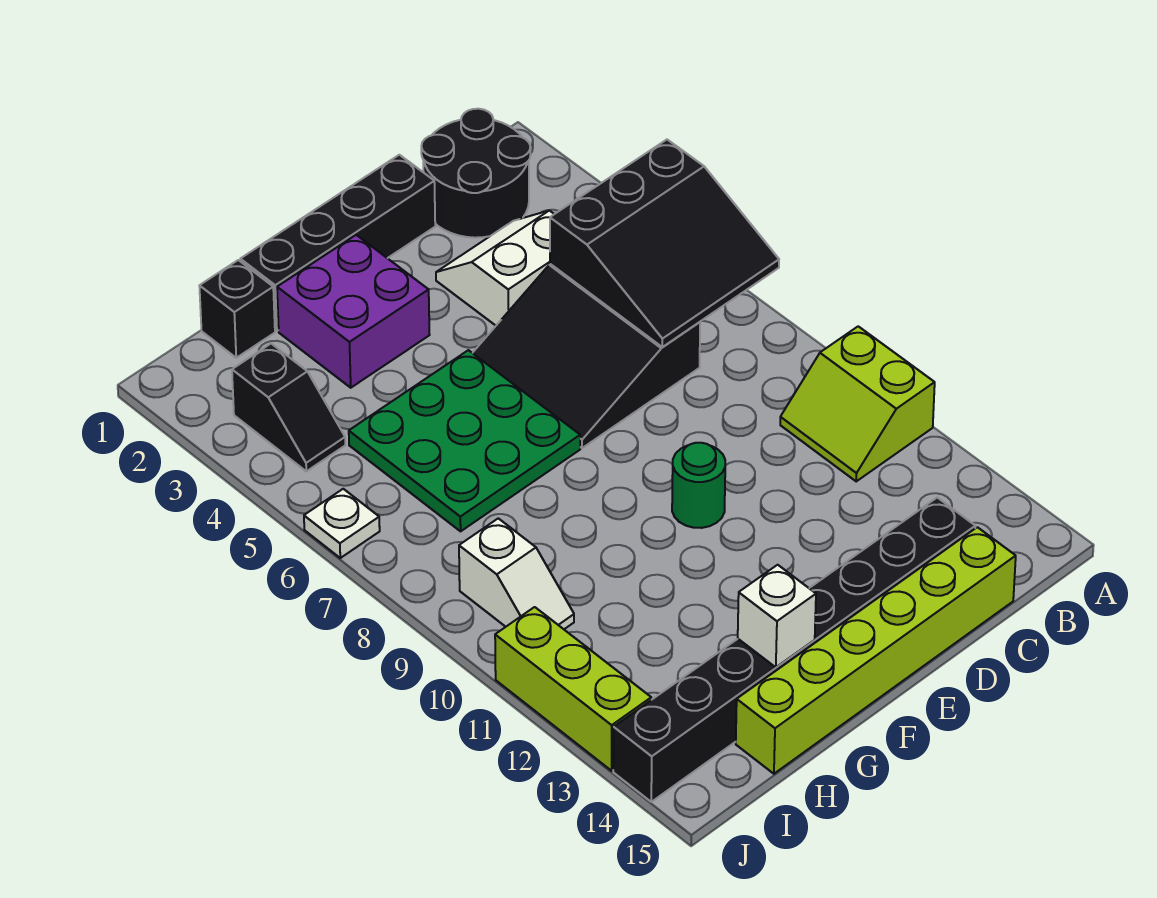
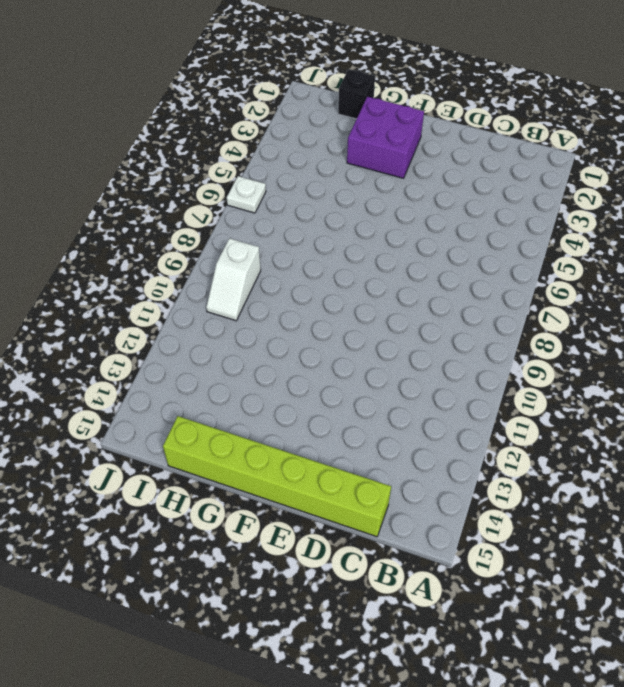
none -> lime 2x2 slope [780,326,935,481]
none -> black 2x2 round brick [421,109,530,238]
none -> white 2x2 slope [436,210,554,325]

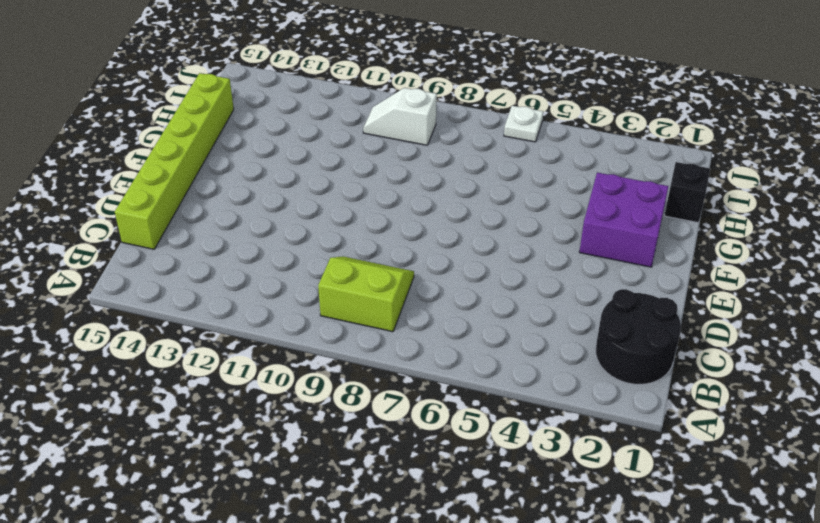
lime 2x2 slope [318,256,414,332] -> lime 2x2 slope moved to [780,326,935,481]
none -> white 2x2 slope [436,210,554,325]
none -> black 3x3 slope [473,264,700,448]
none -> black 1x8 brick [613,498,975,802]

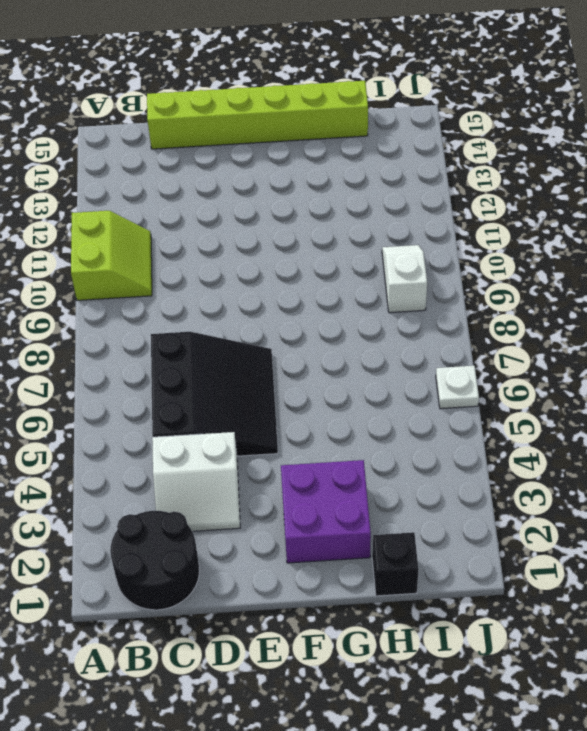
none -> black 1x8 brick [613,498,975,802]
none -> black 1x4 brick [240,155,435,331]
none -> green 1x1 round brick [672,443,725,528]

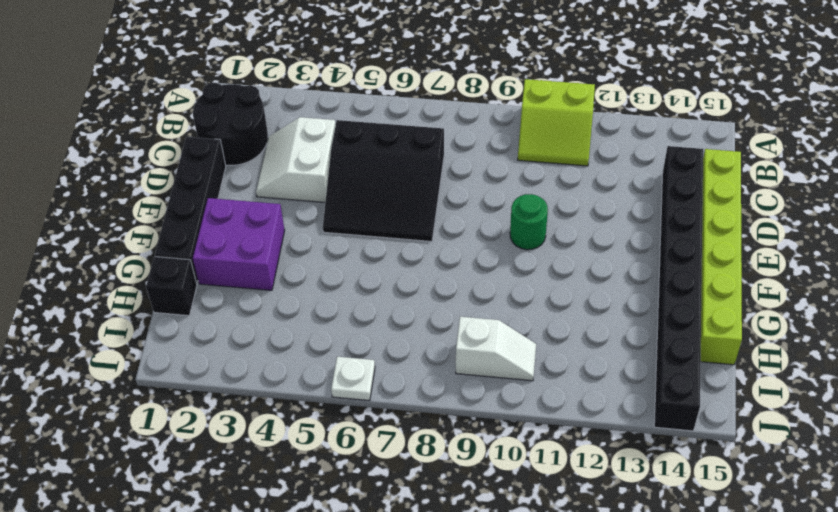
none -> green 3x3 plate [349,350,580,531]
none -> black 1x2 slope [232,344,345,471]
none -> lime 1x3 brick [495,607,651,771]

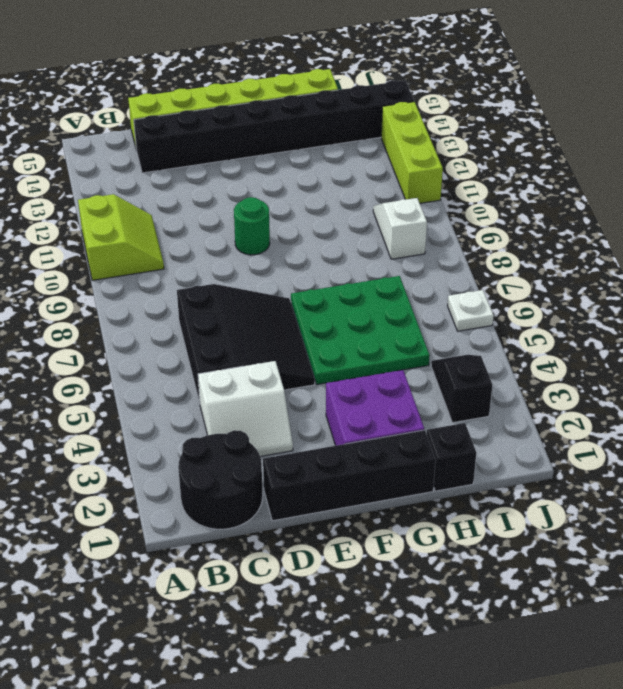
none -> black 3x3 slope [550,140,779,347]
none -> white 1x1 brick [738,565,816,667]

